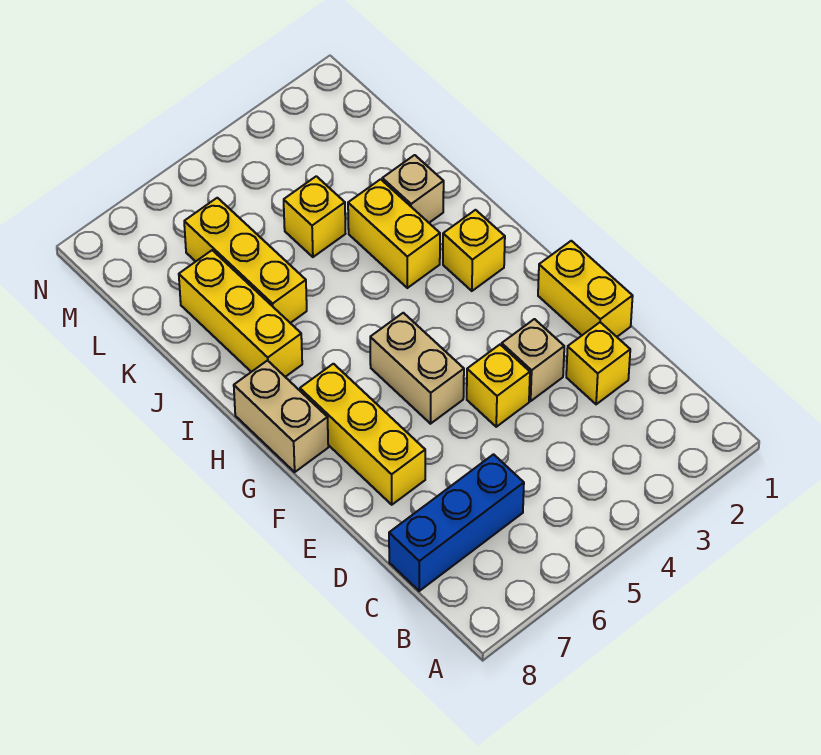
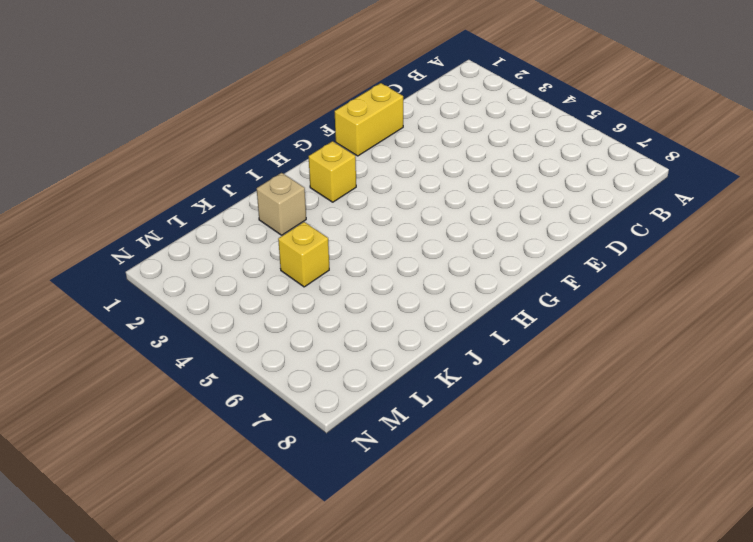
none -> blue 1x3 brick [389,454,524,591]
none -> yellow 1x1 brick [566,322,630,404]
none -> tan 1x1 brick [502,319,564,401]

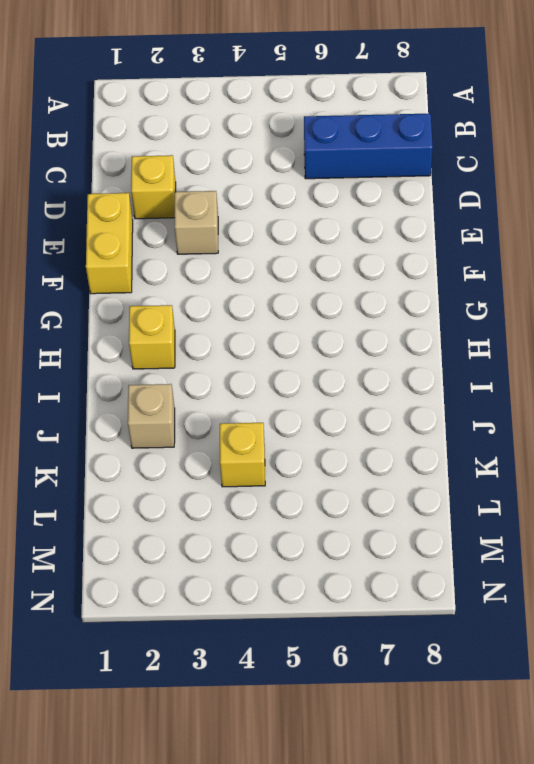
none -> yellow 1x1 brick [467,345,530,427]
none -> yellow 1x3 brick [300,364,425,505]
none -> tan 1x2 brick [370,313,464,424]

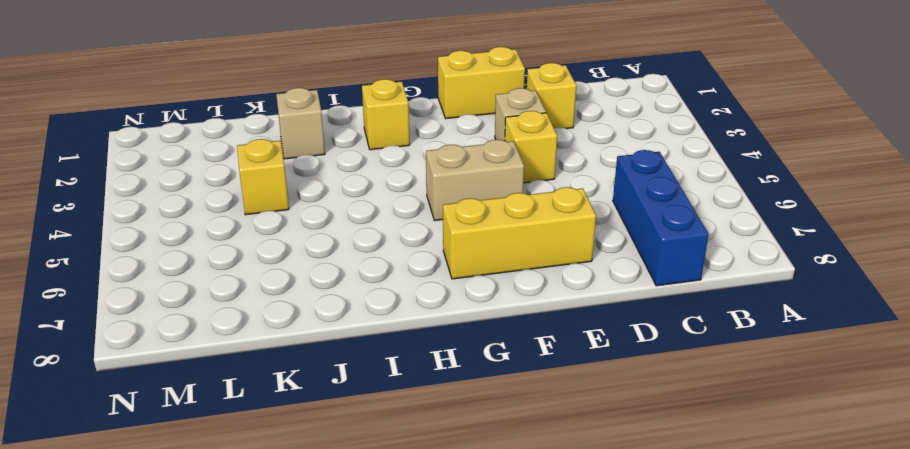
none -> tan 1x2 brick [234,361,328,472]
none -> yellow 1x2 brick [348,179,440,288]
none -> yellow 1x3 brick [179,250,302,377]

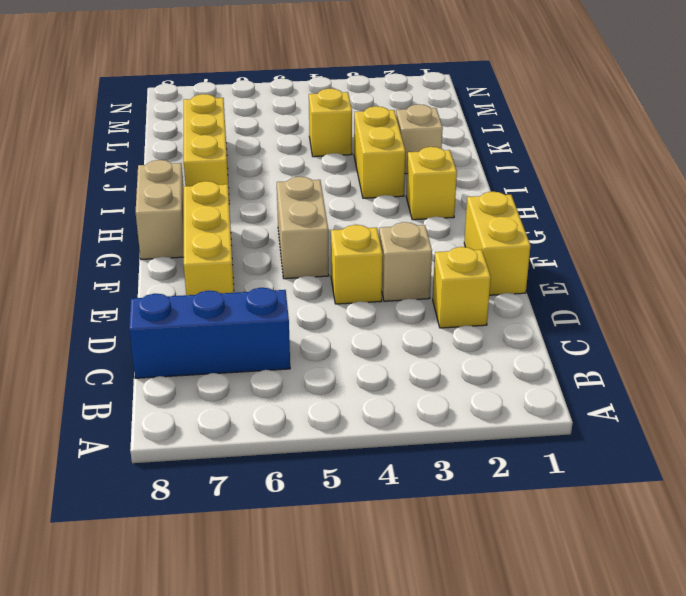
none -> yellow 1x3 brick [184,198,307,323]

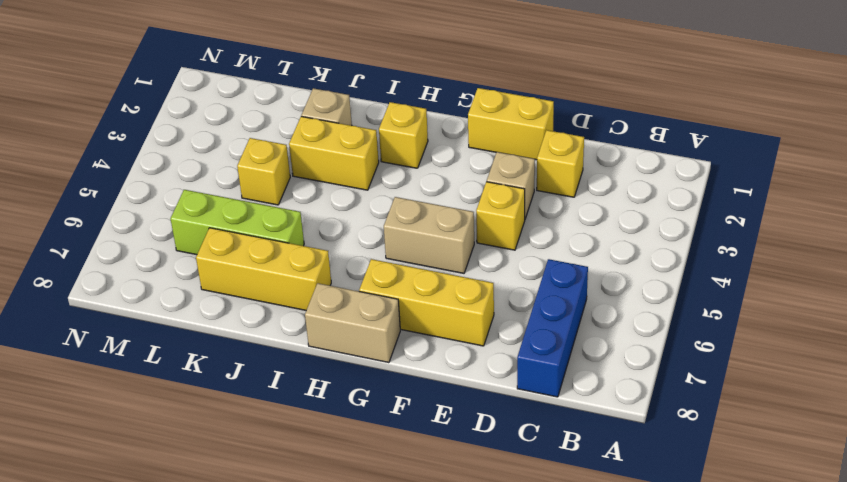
lime 1x3 brick [171,190,304,255] -> yellow 1x3 brick [184,198,307,323]

